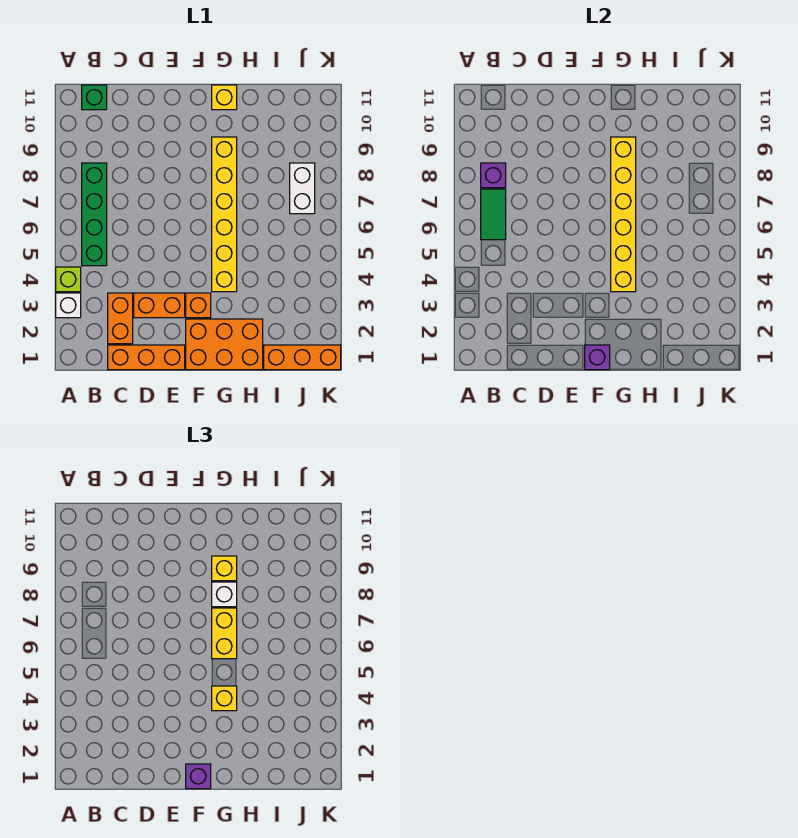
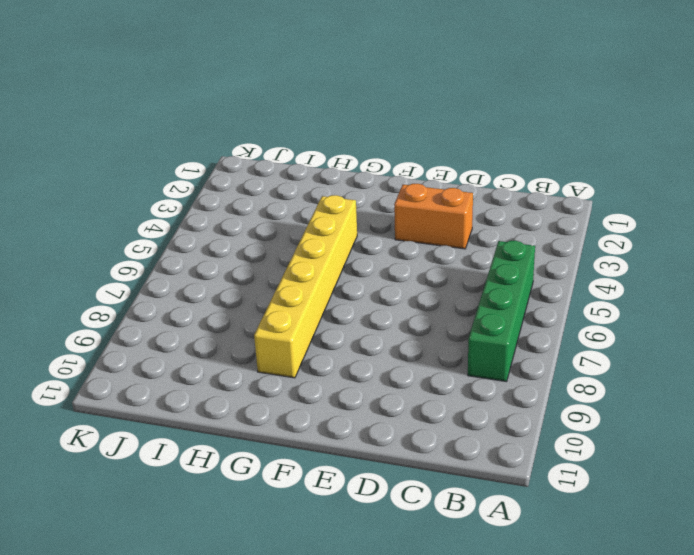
none -> white 1x1 brick [56,293,81,318]
none -> lime 1x1 brick [56,267,81,292]
none -> green 1x1 brick [82,85,107,110]

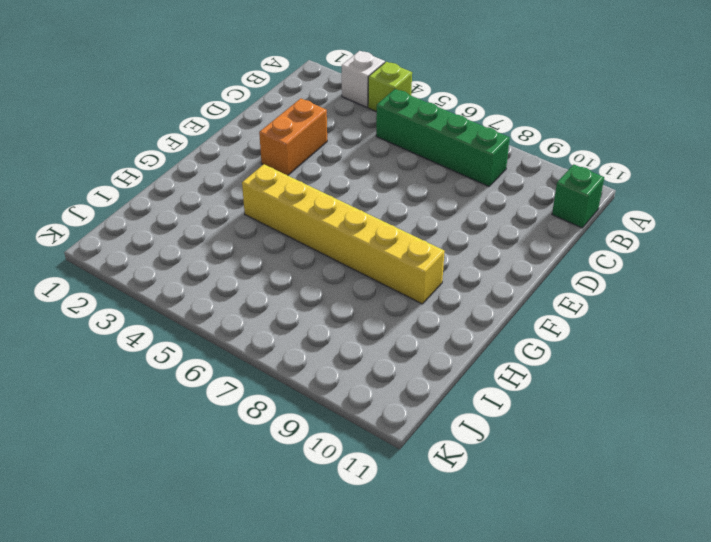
none -> orange 1x3 brick [108,345,185,370]
none -> orange 1x2 brick [108,293,133,344]
none -> orange 2x3 brick [186,319,263,370]

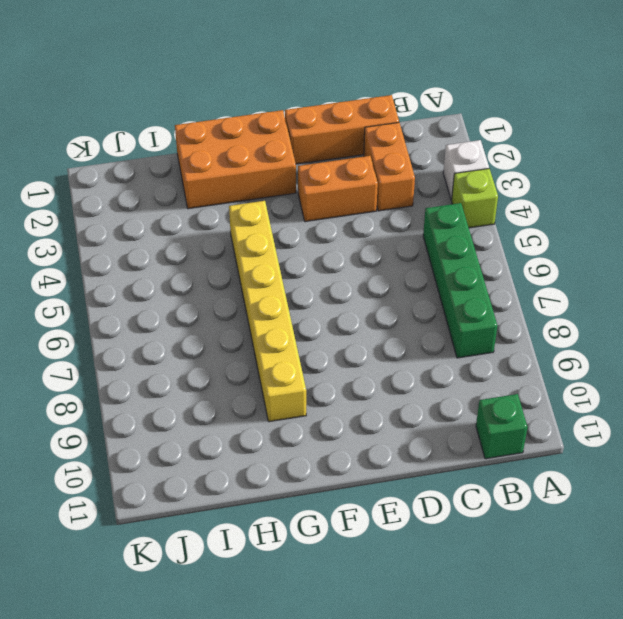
none -> orange 1x1 brick [186,293,211,318]
none -> yellow 1x1 brick [212,85,237,110]
none -> orange 1x3 brick [264,345,341,370]

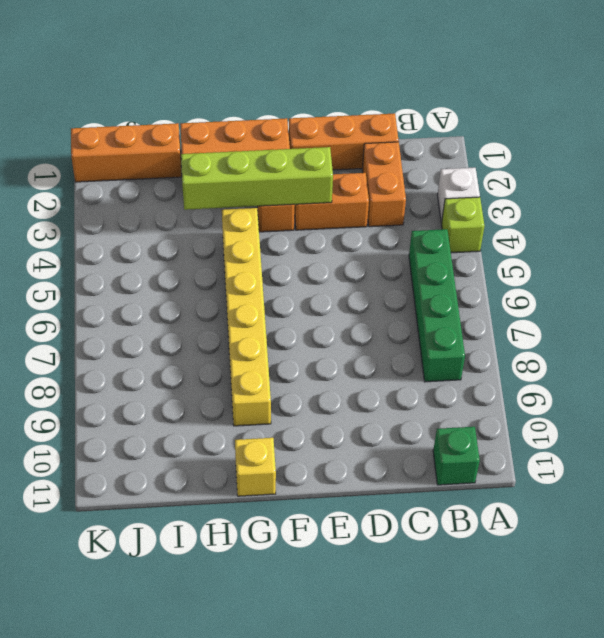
lime 1x4 brick [181,147,333,210] -> none
none -> white 1x2 brick [290,163,315,214]
none -> green 1x2 tile [481,189,506,240]
none -> purple 1x1 brick [481,163,506,188]

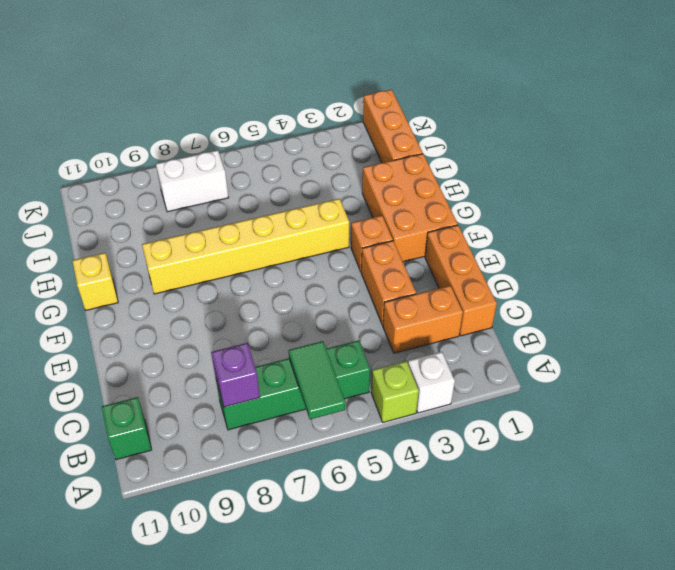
green 1x2 tile [289,341,345,419] -> green 1x2 tile turned to [481,189,506,240]
none -> purple 1x1 brick [585,345,610,370]
none -> yellow 1x6 brick [611,137,636,292]
none -> purple 1x1 brick [186,764,211,789]

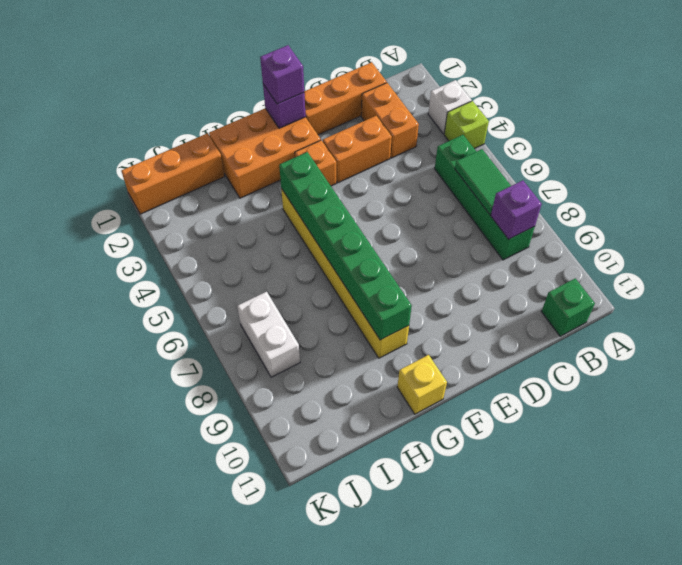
green 1x6 brick [279,152,412,340] -> yellow 1x6 brick [611,137,636,292]
none -> yellow 1x1 brick [212,686,237,711]
none -> yellow 1x2 brick [212,608,237,659]
none -> white 1x1 brick [212,582,237,607]

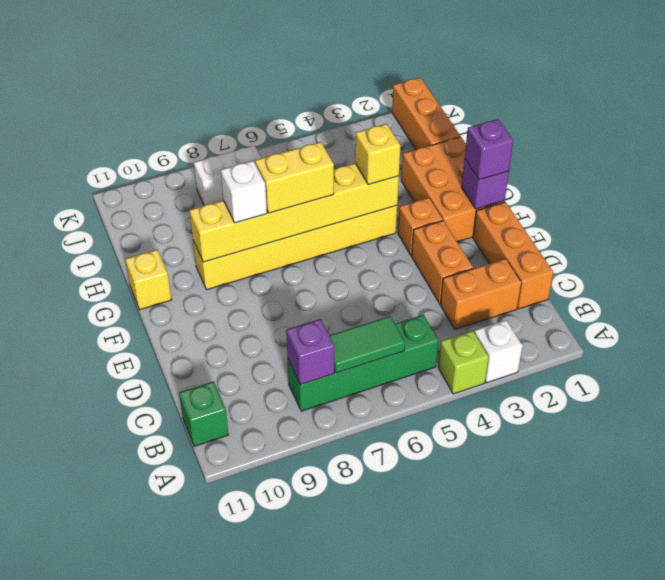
none -> yellow 1x1 brick [212,556,237,581]

